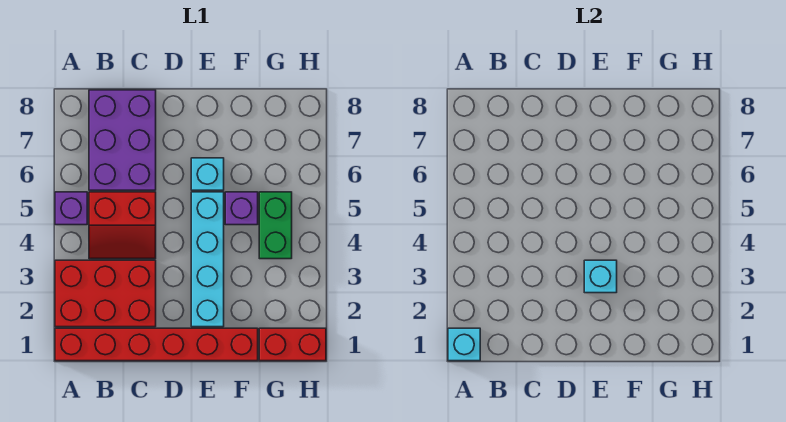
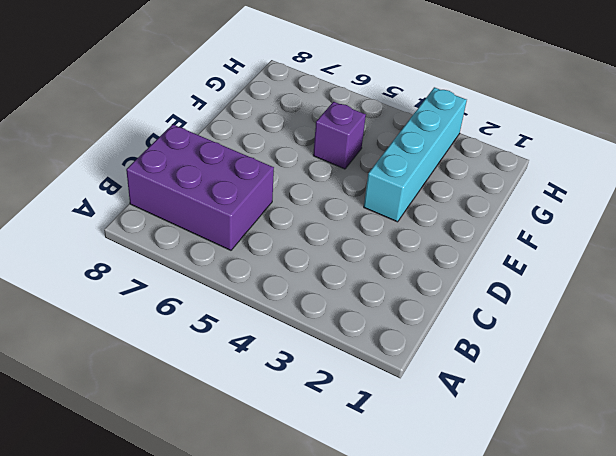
cyan 1x4 brick [364,87,467,222] -> cyan 1x4 brick turned to [191,192,224,327]
none -> red 1x6 brick [55,328,258,361]
none -> red 2x3 brick [55,260,156,327]
none -> purple 1x1 brick [55,192,87,225]

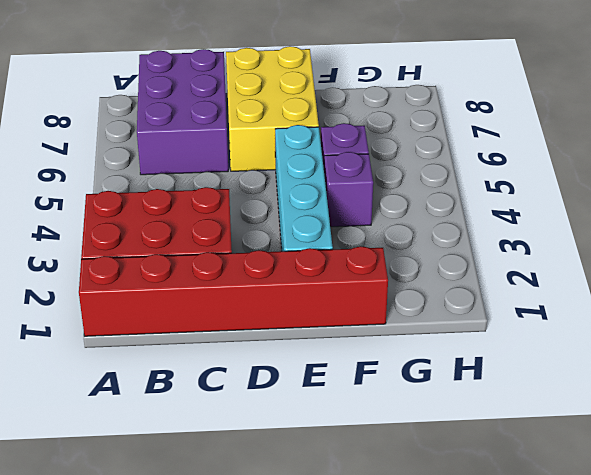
yellow 2x3 brick [226,46,319,171] -> cyan 1x1 brick [191,158,224,190]
purple 1x1 brick [324,152,373,227] -> purple 1x1 brick moved to [55,192,87,225]
none -> red 2x2 slope [89,192,156,259]
none -> red 1x2 brick [259,328,326,361]
none -> green 1x2 brick [259,192,292,259]

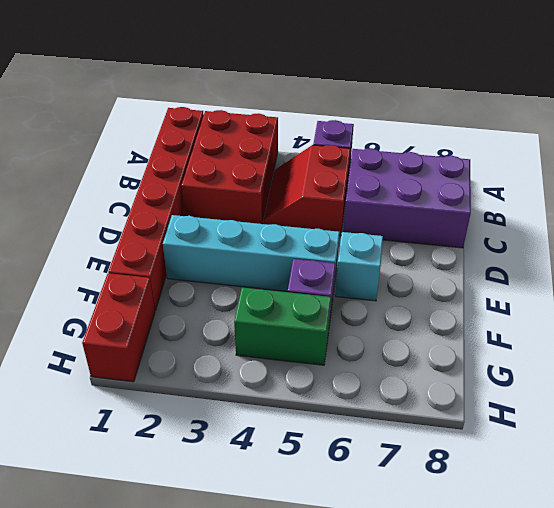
none -> cyan 1x1 brick [448,328,480,361]
none -> cyan 1x1 brick [584,260,617,293]

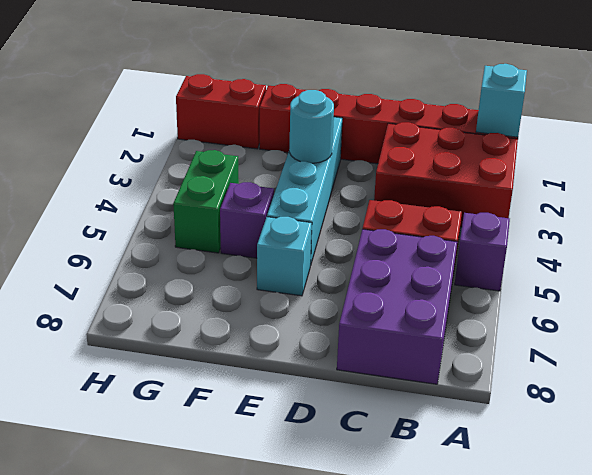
cyan 1x1 round brick [289,90,334,163] -> cyan 1x1 brick [584,260,617,293]

